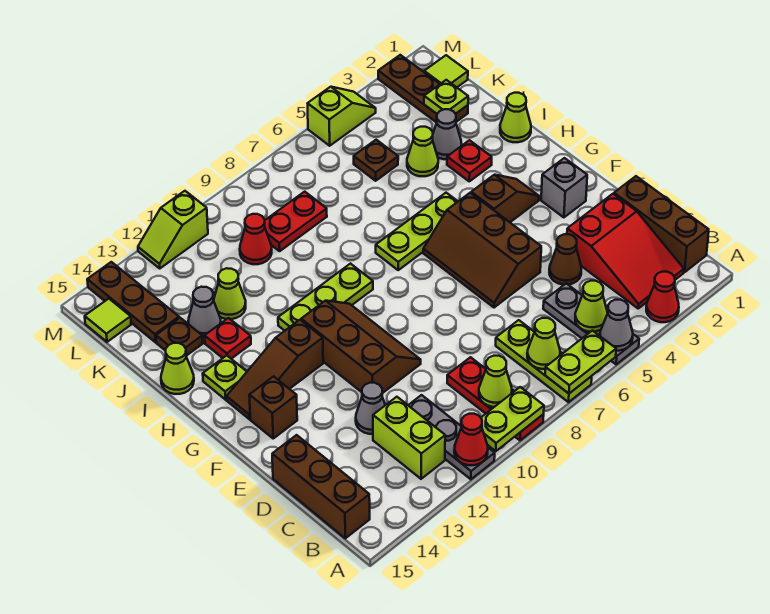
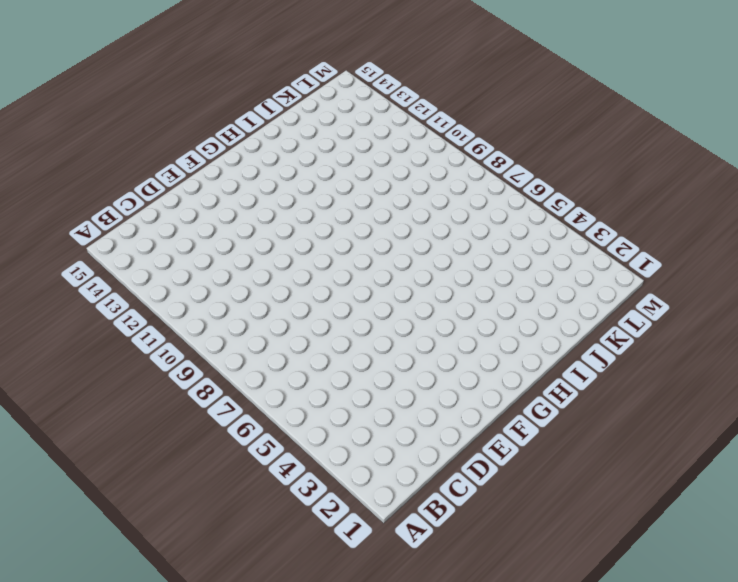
none -> red 1x1 cone [646,272,679,322]
none -> grey 1x3 plate [543,283,639,364]
none -> lime 1x3 plate [496,320,592,402]
none -> red 1x3 plate [447,357,544,440]

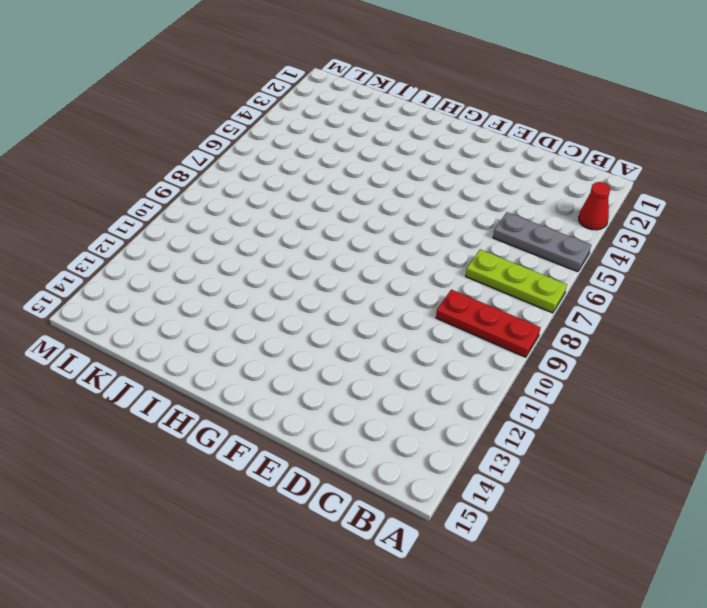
none -> grey 1x3 plate [408,395,495,479]
none -> brown 1x3 brick [614,176,709,272]
none -> red 2x3 slope [567,194,684,308]
none -> lime 1x2 brick [373,397,445,479]

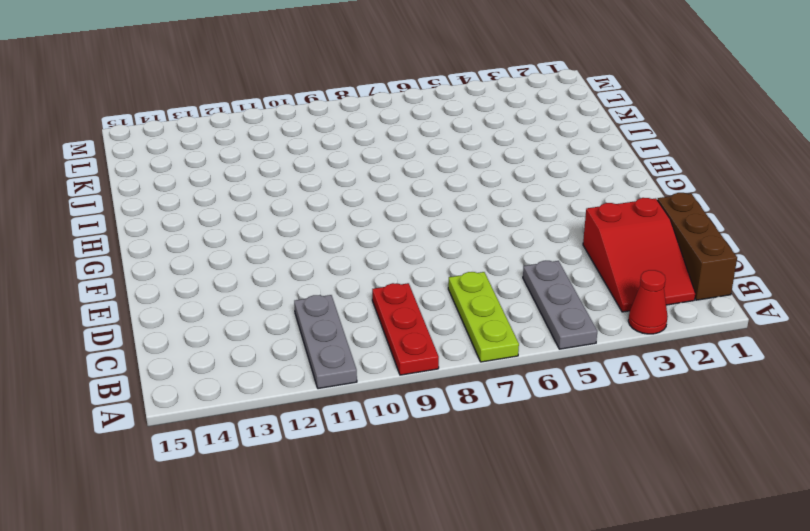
none -> lime 1x2 brick [373,397,445,479]
none -> brown 1x3 brick [272,435,370,538]
none -> brown 1x1 cone [549,234,581,285]
none -> grey 1x1 cone [356,383,385,434]

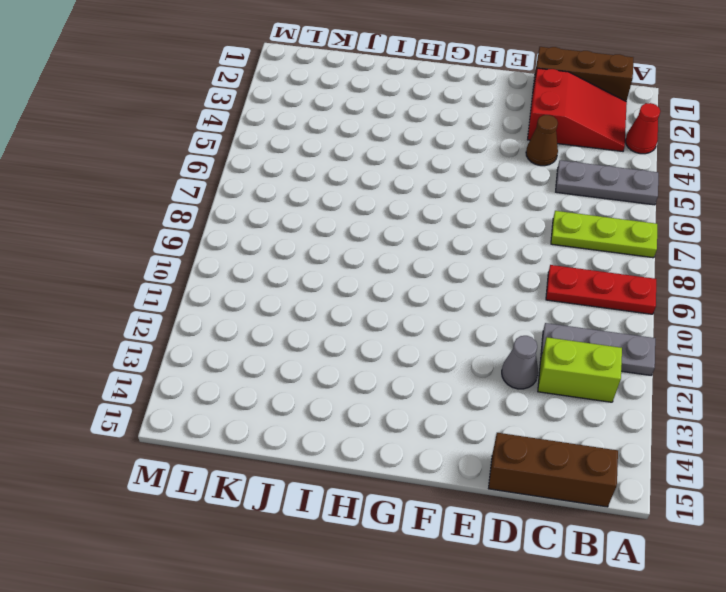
none -> brown 2x3 slope [423,193,541,308]
none -> brown 2x3 slope [301,301,421,393]
none -> grey 1x1 brick [541,158,587,217]
none -> brown 1x1 brick [249,376,297,438]

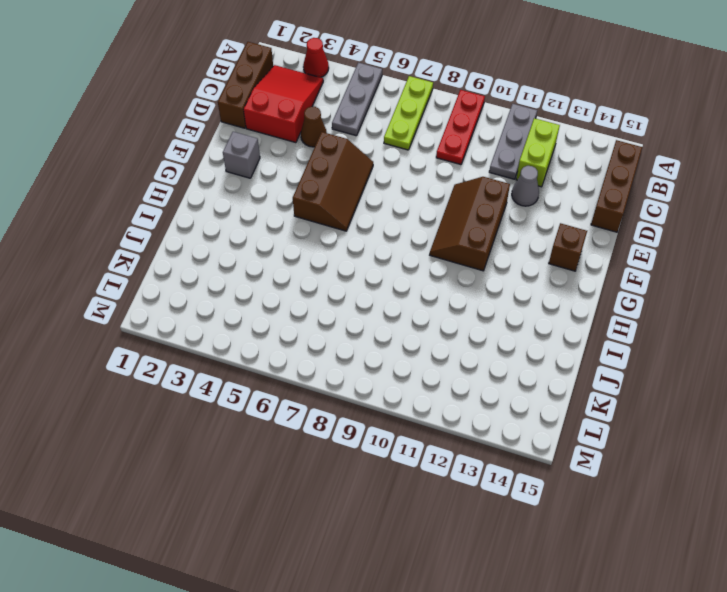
none -> brown 1x2 slope [471,175,539,222]
none -> brown 1x3 slope [227,320,323,419]
none -> lime 1x3 plate [376,193,458,270]
none -> lime 1x3 plate [278,264,373,331]

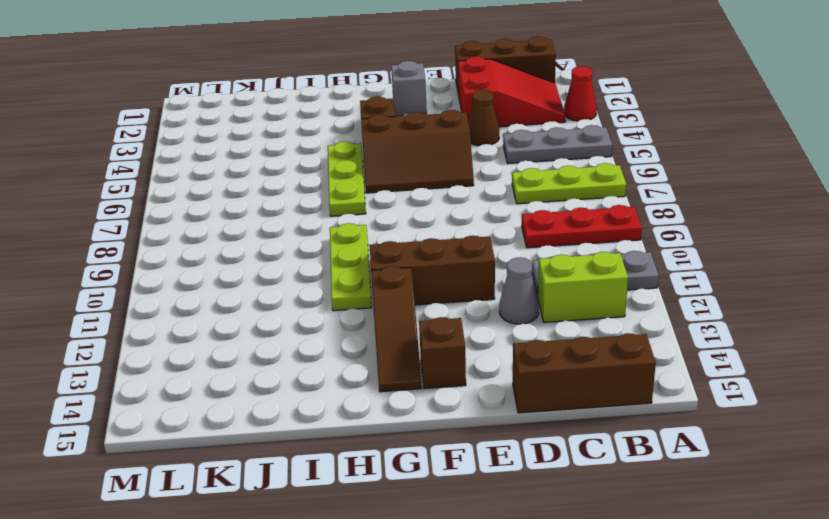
none -> lime 1x1 plate [203,356,247,400]
none -> lime 1x1 cone [500,93,531,142]
none -> red 1x1 plate [447,140,492,181]
none -> red 1x1 plate [205,318,251,359]

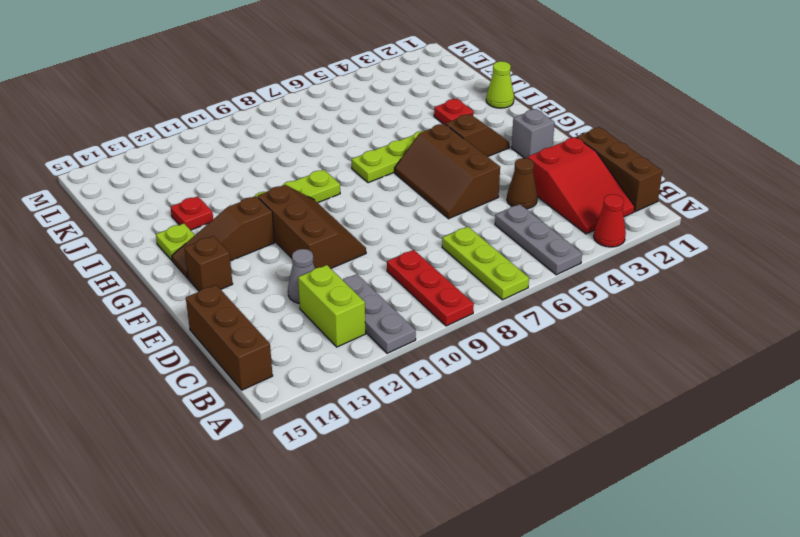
none -> lime 1x1 cone [161,343,194,394]
none -> grey 1x1 cone [433,109,462,159]
none -> lime 1x1 cone [407,127,438,176]
none -> lime 1x1 cone [213,268,246,319]

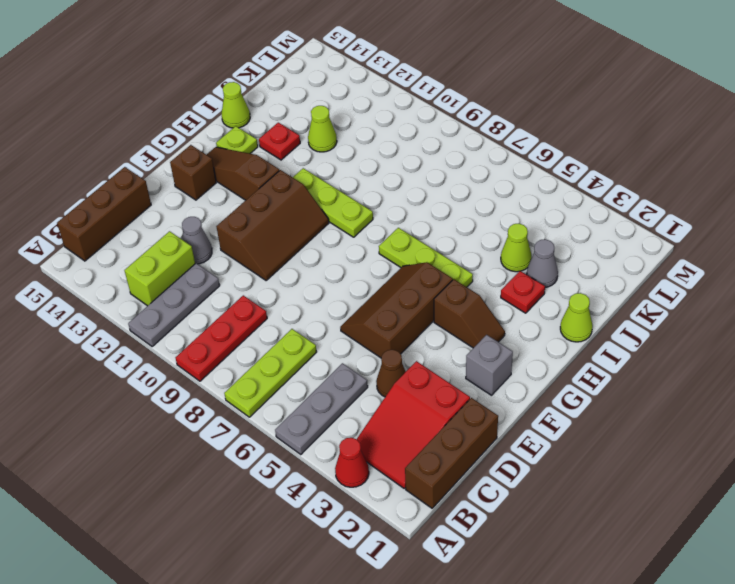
none -> grey 1x1 cone [188,287,221,338]
none -> brown 1x1 plate [156,318,203,356]
none -> brown 1x3 plate [378,55,468,123]
none -> brown 1x1 plate [354,140,398,181]

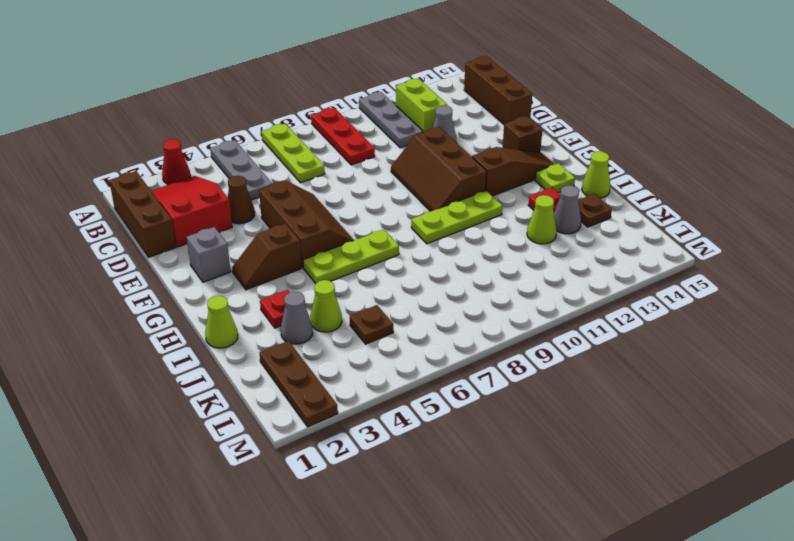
none -> red 1x2 plate [265,192,327,251]
none -> red 1x1 cone [240,214,272,264]
none -> brown 1x3 plate [87,262,179,342]
none -> lime 1x1 tile [424,55,468,87]

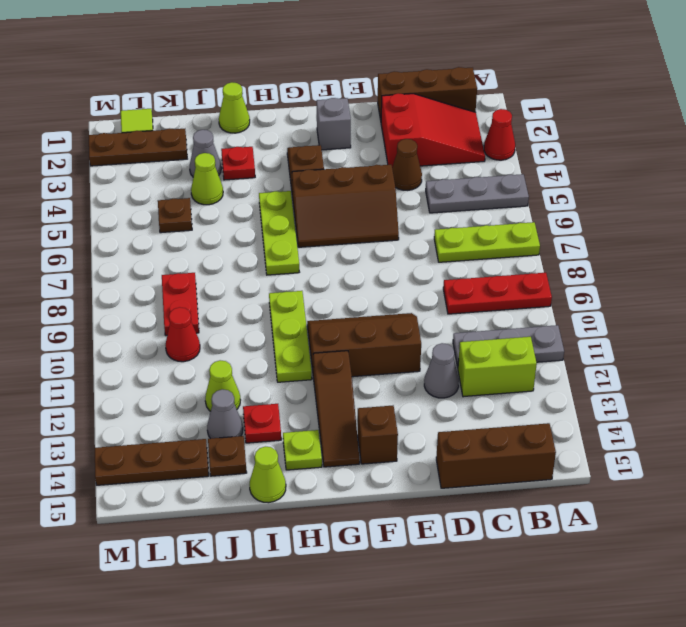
none -> lime 1x1 tile [85,299,131,342]
none -> lime 1x2 slope [308,87,376,146]
none -> lime 1x2 slope [138,191,208,268]
none -> grey 1x1 cone [600,300,633,351]

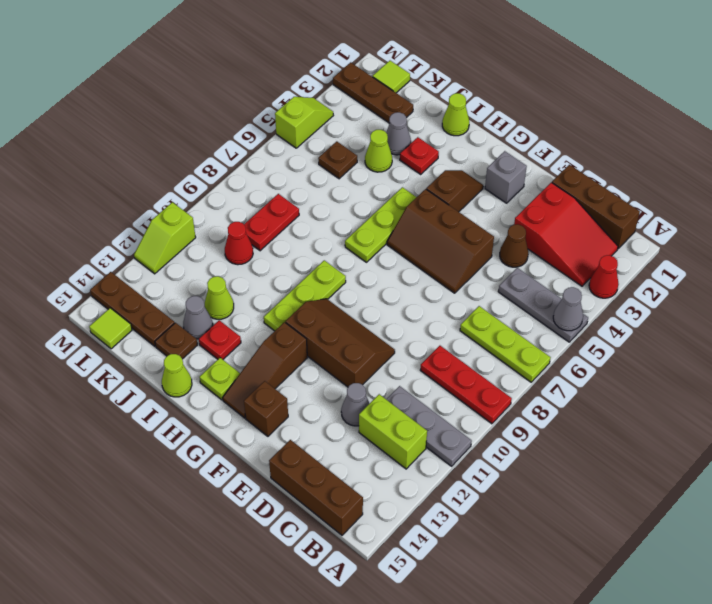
none -> lime 1x2 plate [545,331,616,393]
none -> lime 1x2 plate [481,387,544,451]
none -> red 1x1 cone [454,414,488,465]
none -> lime 1x1 cone [575,281,608,332]

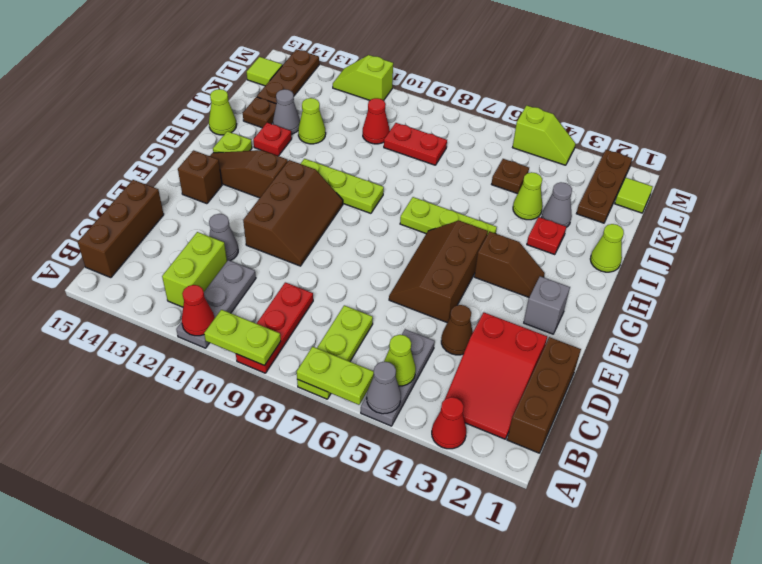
none -> lime 1x1 cone [527,318,560,369]
none -> lime 1x1 cone [479,356,512,407]
none -> lime 1x1 plate [424,80,468,114]

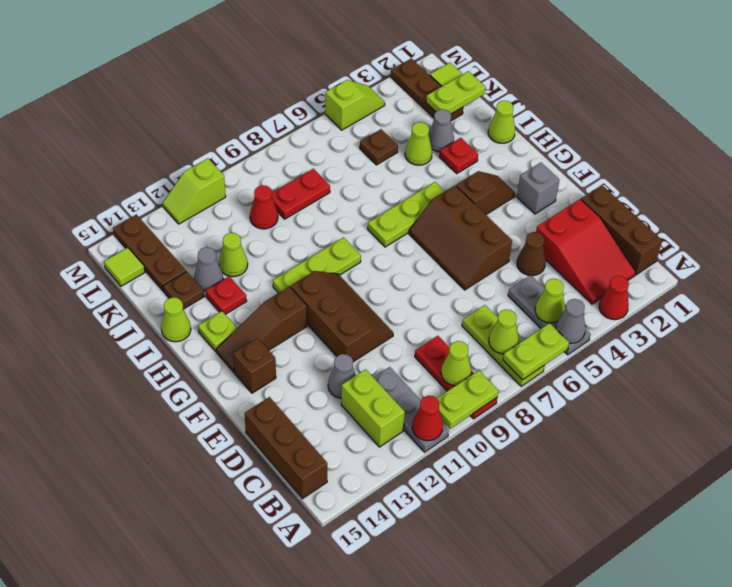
lime 1x2 plate [426,71,486,114] -> lime 1x1 plate [424,80,468,114]

